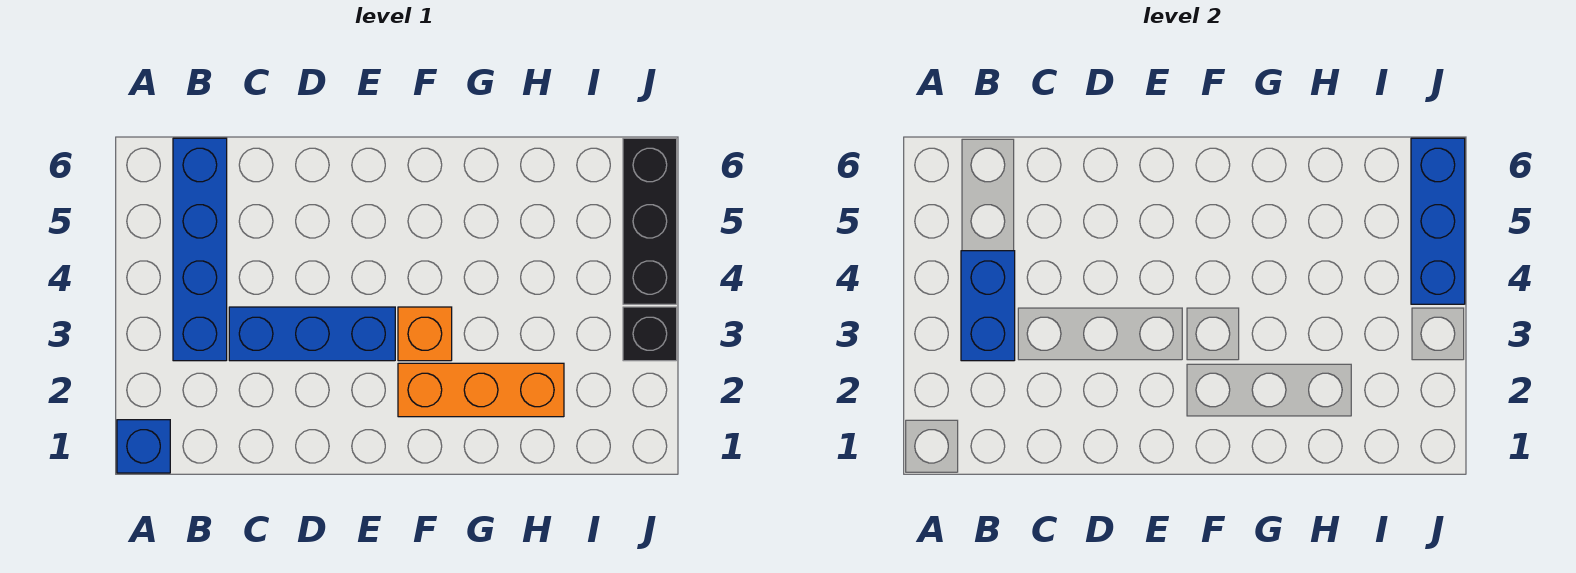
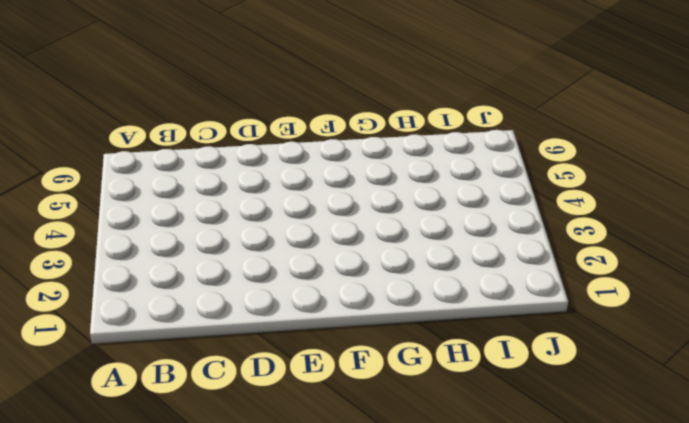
none -> blue 1x1 brick [117,420,170,473]
none -> blue 1x4 brick [173,138,227,361]

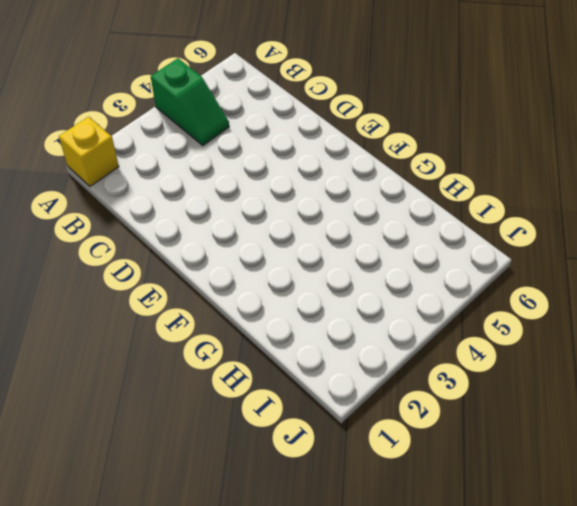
yellow 1x1 brick [59,117,119,186] -> blue 1x1 brick [117,420,170,473]
green 1x2 slope [151,58,229,146] -> blue 1x4 brick [173,138,227,361]
none -> blue 1x3 brick [229,307,395,361]
none -> orange 1x3 brick [398,363,564,417]

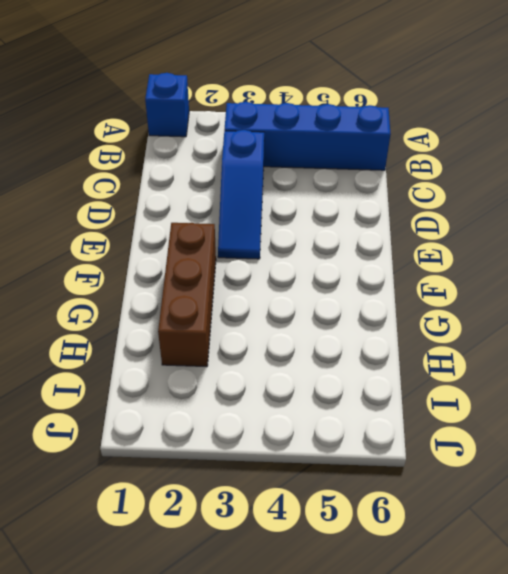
blue 1x3 slope [218,130,264,259] -> blue 1x3 brick [229,307,395,361]
brown 1x3 brick [158,223,216,367] -> orange 1x3 brick [398,363,564,417]
none -> orange 1x1 brick [398,307,452,361]
none -> black 1x1 brick [623,307,677,361]

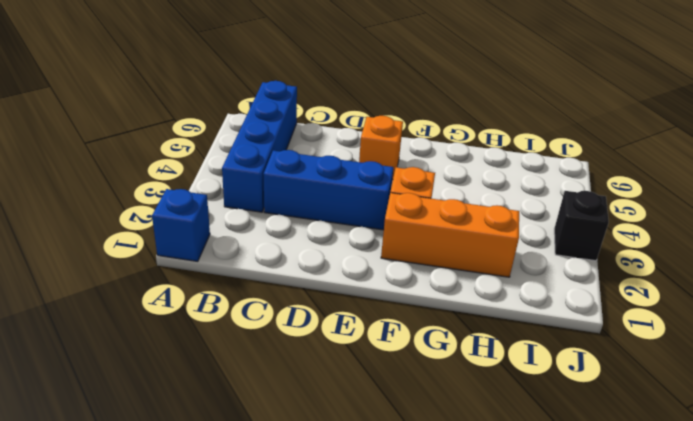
orange 1x1 brick [359,116,403,180] -> none
none -> black 1x3 brick [623,138,677,304]
none -> blue 1x2 brick [961,251,1015,361]

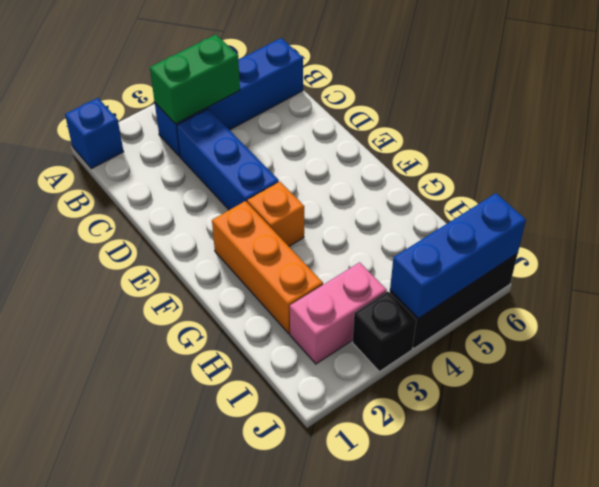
green 1x2 brick [150,35,240,124] -> blue 1x2 brick [961,251,1015,361]
pink 1x2 brick [290,262,387,364] -> none

